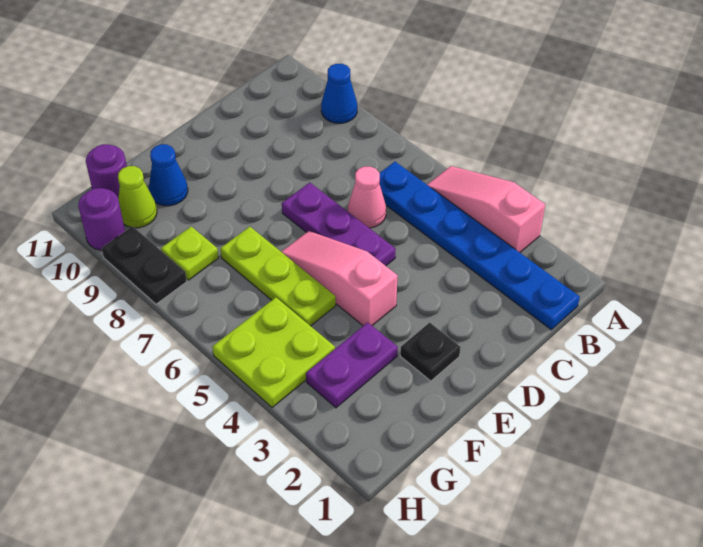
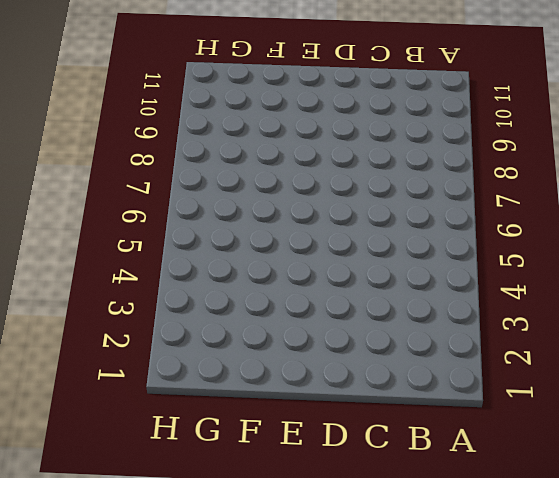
none -> pink 1x3 slope [427,166,545,252]
none -> blue 1x1 cone [321,64,357,123]
none -> blue 1x6 plate [379,162,580,330]

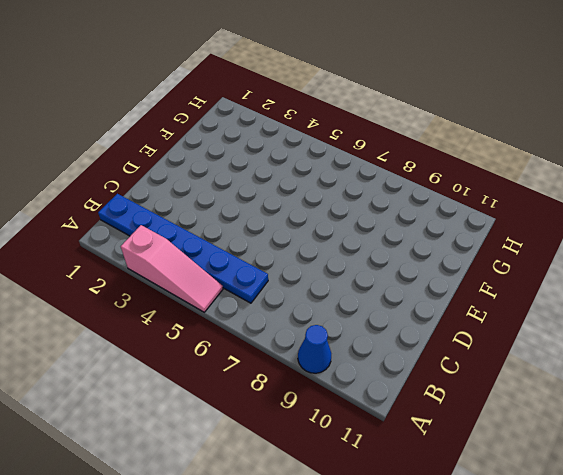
none -> pink 1x1 cone [348,167,386,228]
none -> purple 1x3 plate [282,183,396,266]
none -> black 1x1 plate [400,323,461,381]

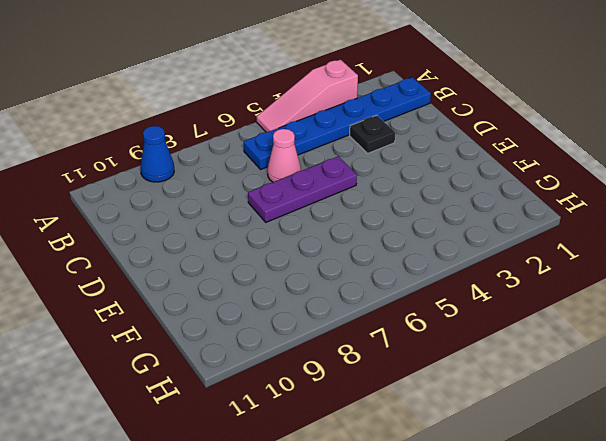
black 1x1 plate [350,115,395,153] -> black 1x1 plate moved to [400,323,461,381]
none -> pink 1x3 slope [281,231,398,326]
none -> purple 1x2 plate [306,322,398,408]
none -> lime 1x3 plate [220,227,336,326]

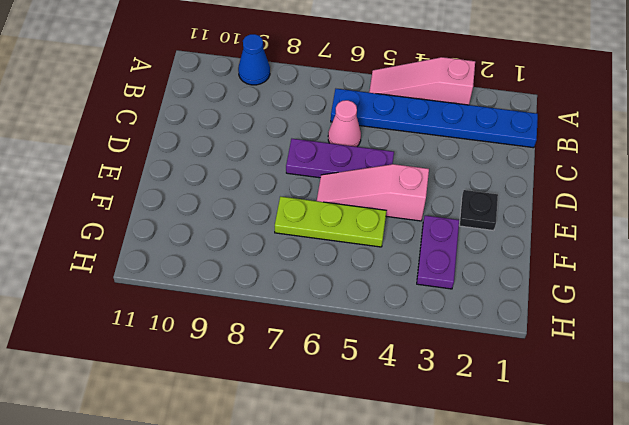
none -> blue 1x1 cone [149,144,188,206]
none -> lime 2x2 plate [213,297,335,408]
none -> lime 1x1 plate [161,226,219,280]

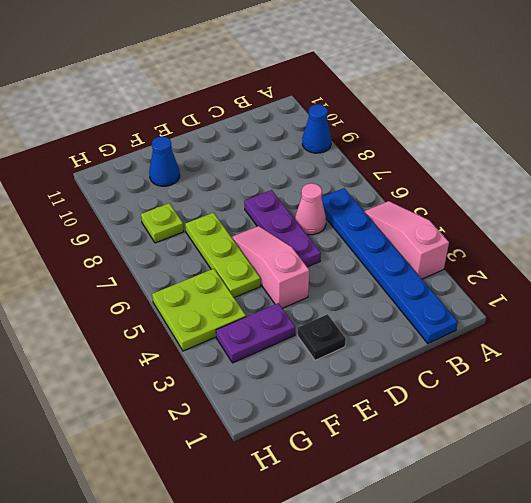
none -> lime 1x1 cone [118,166,157,228]
none -> purple 1x1 round brick [86,144,127,198]
none -> black 1x2 plate [102,226,187,304]

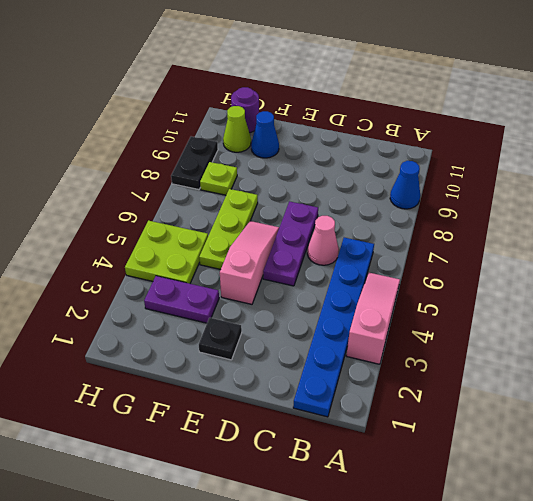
none -> purple 1x1 round brick [78,188,125,250]

